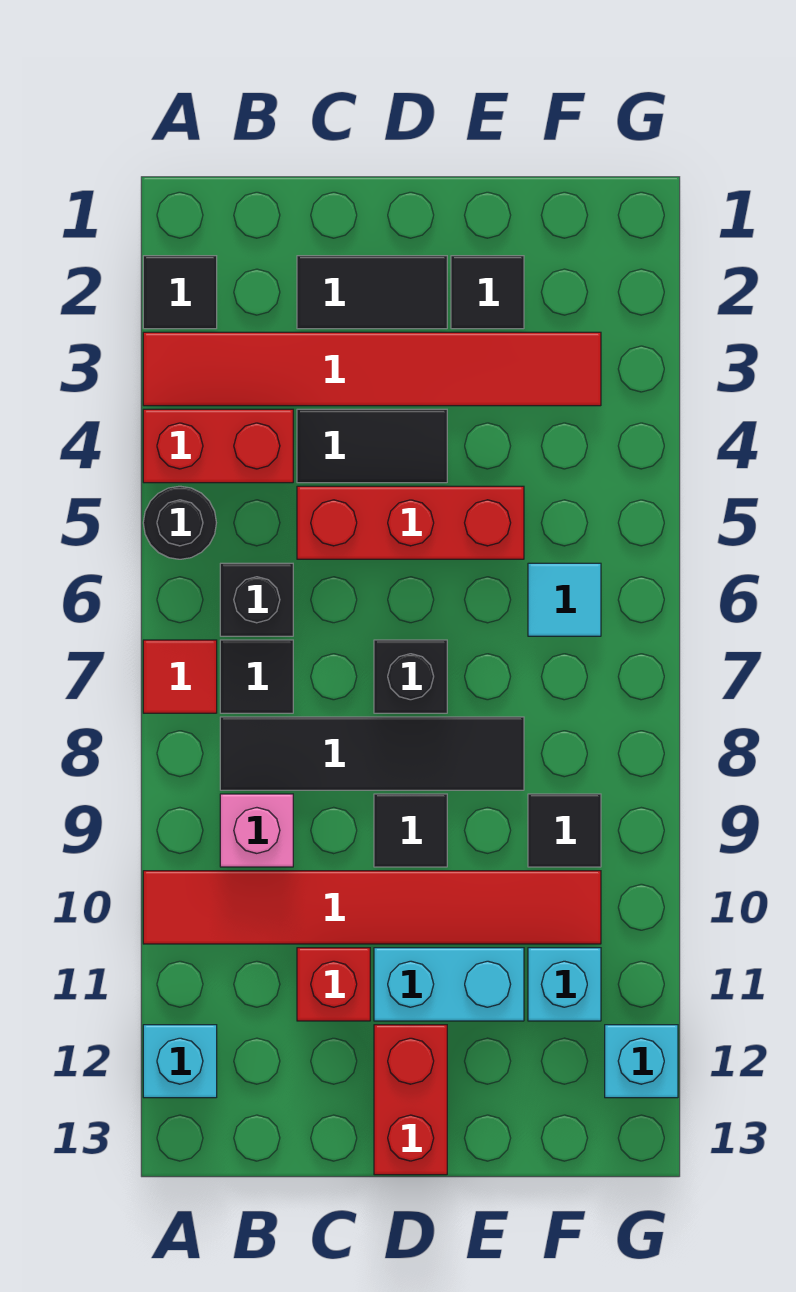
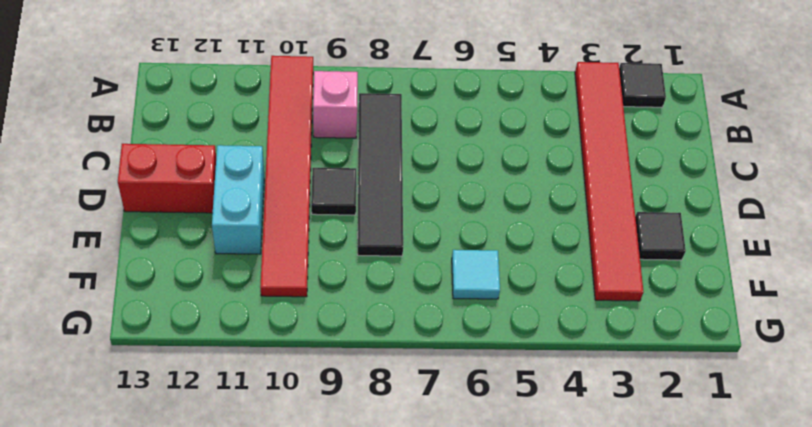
none -> red 1x2 brick [143,409,293,483]
none -> black 1x1 round brick [143,486,216,559]
none -> red 1x1 tile [143,640,217,713]

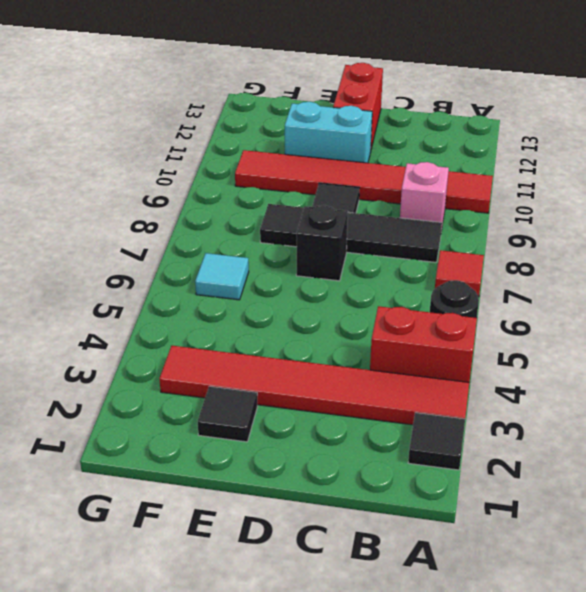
none -> cyan 1x1 brick [143,1025,217,1098]
none -> black 1x1 brick [220,563,293,636]
none -> black 1x1 tile [220,640,293,713]

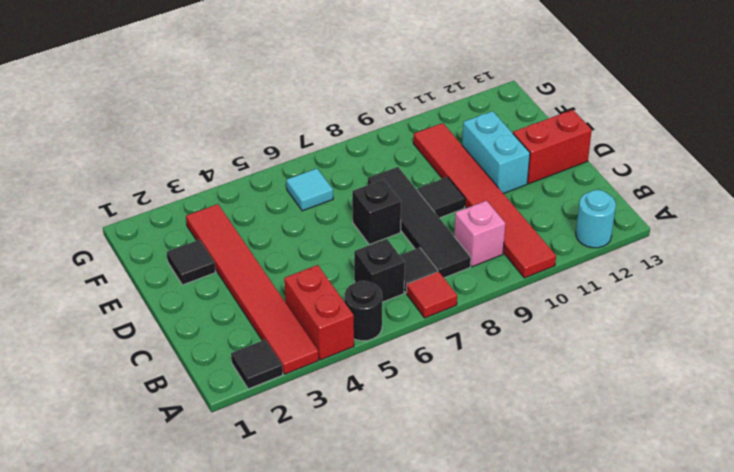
cyan 1x1 round brick [576,190,616,248] -> cyan 1x1 brick [143,1025,217,1098]
none -> black 1x2 tile [297,256,447,329]
none -> black 1x2 tile [297,409,447,483]
none -> red 1x3 brick [297,486,524,559]

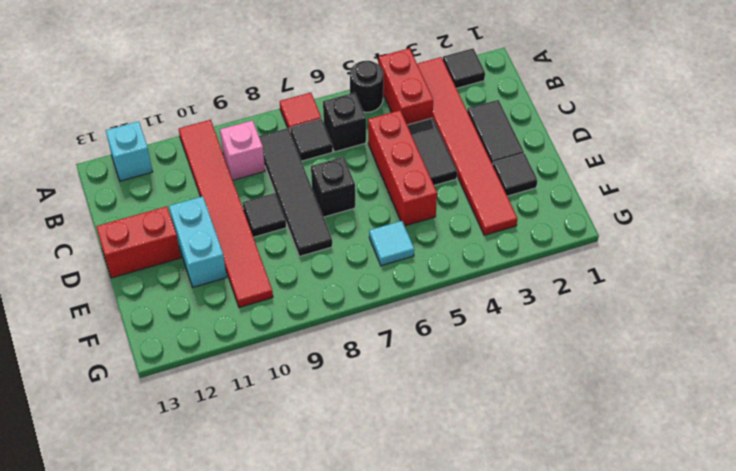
none -> red 1x1 brick [297,948,370,1021]
none -> black 1x1 tile [528,794,601,867]
none -> cyan 1x1 brick [528,948,601,1021]

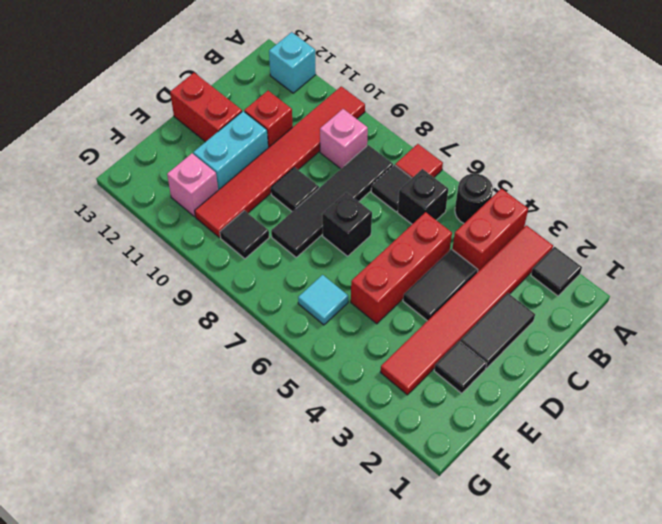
pink 1x1 brick [167,153,218,217] -> cyan 1x1 brick [528,948,601,1021]
none -> cyan 1x1 brick [605,1025,678,1098]

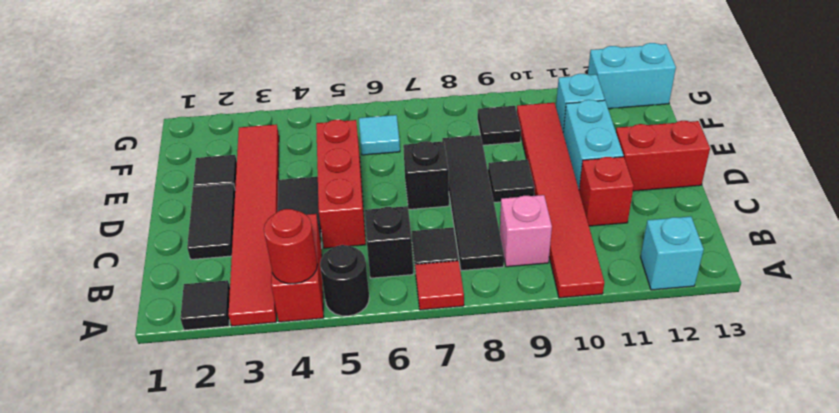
red 1x1 round brick [264,209,318,284] -> none
cyan 1x2 brick [588,43,676,109] -> cyan 1x1 brick [605,1025,678,1098]

